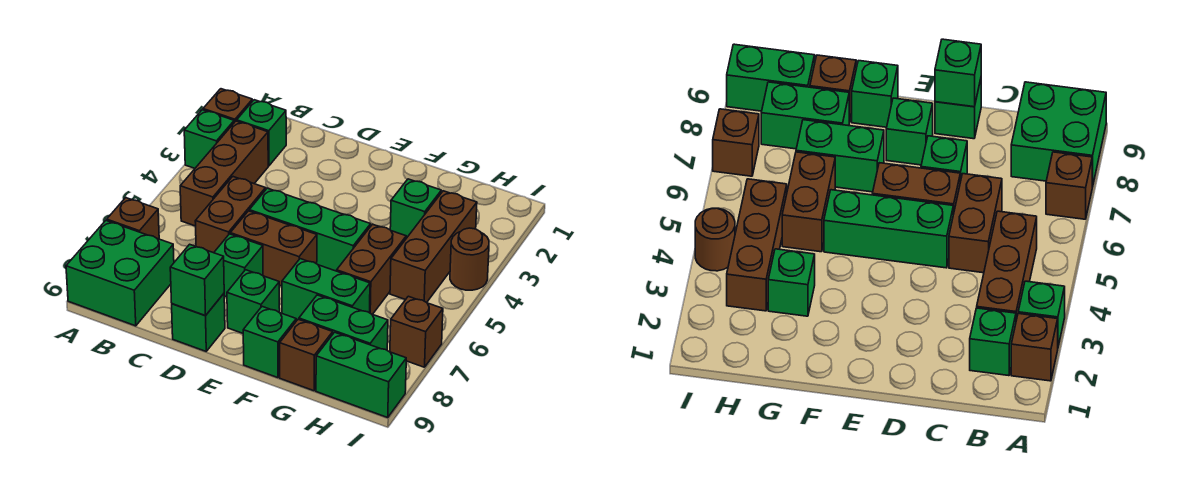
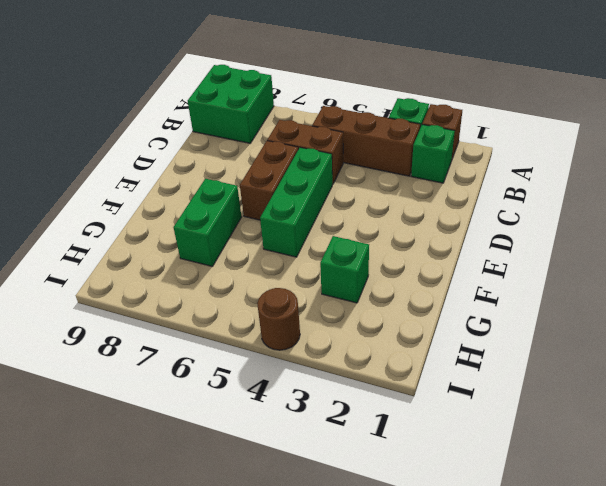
none -> brown 1x1 brick [107,198,159,239]
none -> green 1x1 brick [214,234,263,297]
none -> green 1x1 brick [172,294,225,351]

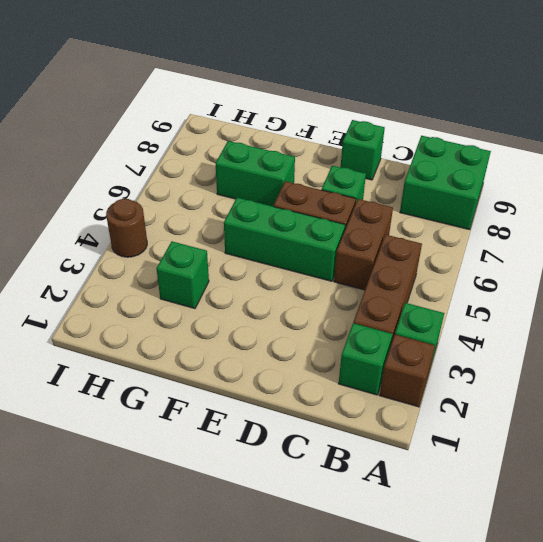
none -> brown 1x1 brick [107,198,159,239]
none -> green 1x1 brick [227,270,280,333]
none -> green 1x1 brick [243,307,296,378]

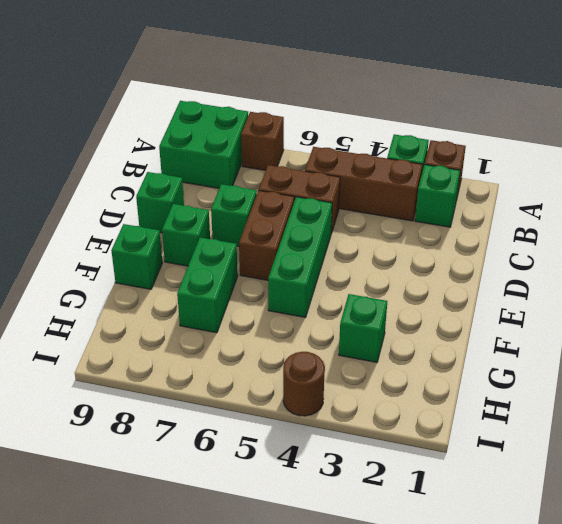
none -> brown 1x2 brick [337,224,406,314]
none -> green 1x2 brick [299,295,388,350]
none -> brown 1x1 brick [280,319,333,391]

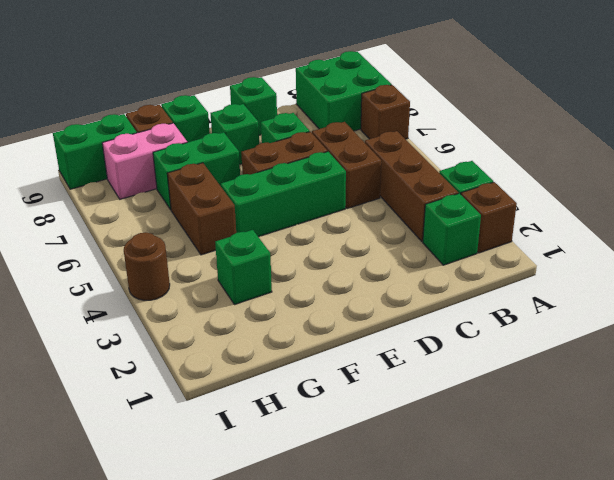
pink 1x2 brick [102,123,187,199] -> green 1x2 brick [299,295,388,350]
none -> brown 1x3 brick [390,191,477,303]
none -> brown 1x1 brick [390,296,443,367]
none -> green 1x1 brick [170,244,224,316]

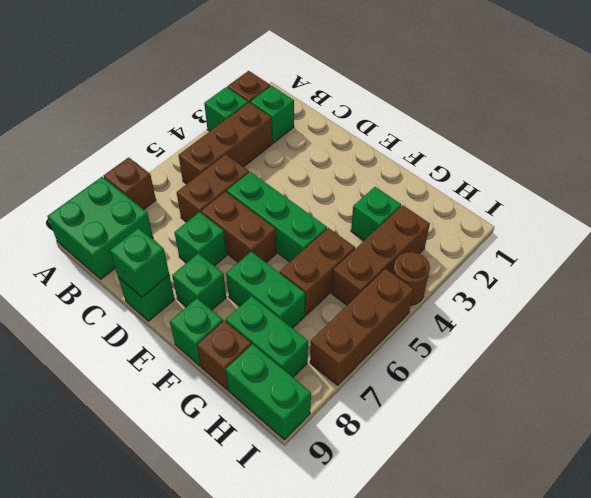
brown 1x3 brick [310,269,414,385] -> brown 1x1 brick [390,296,443,367]

